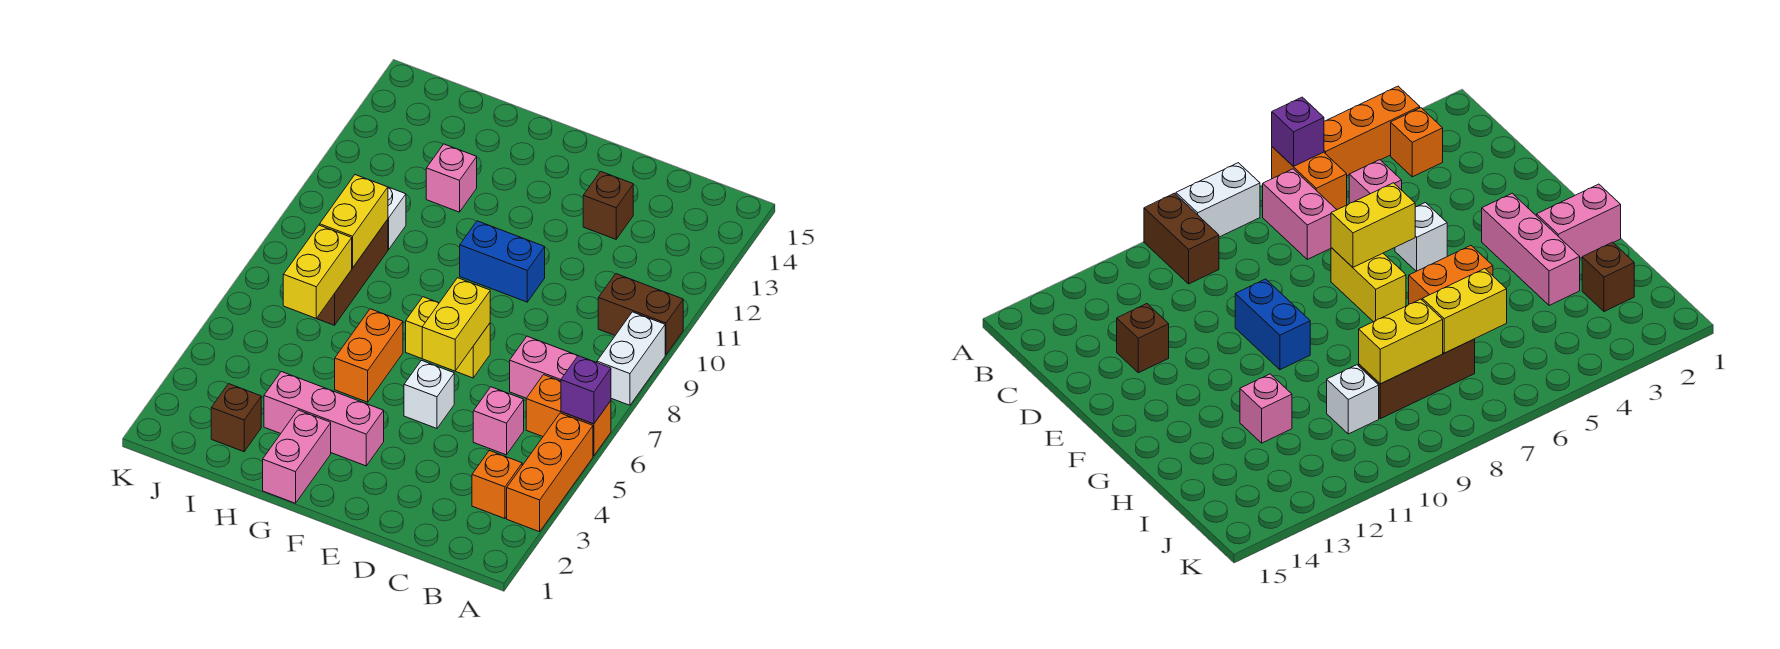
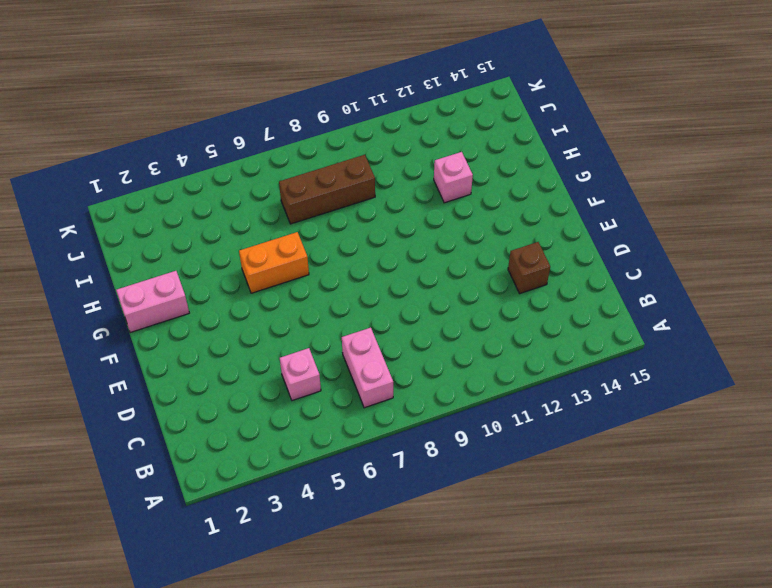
none -> orange 1x3 brick [507,413,593,532]
none -> orange 1x2 brick [526,375,611,456]
none -> white 1x2 brick [597,312,665,405]

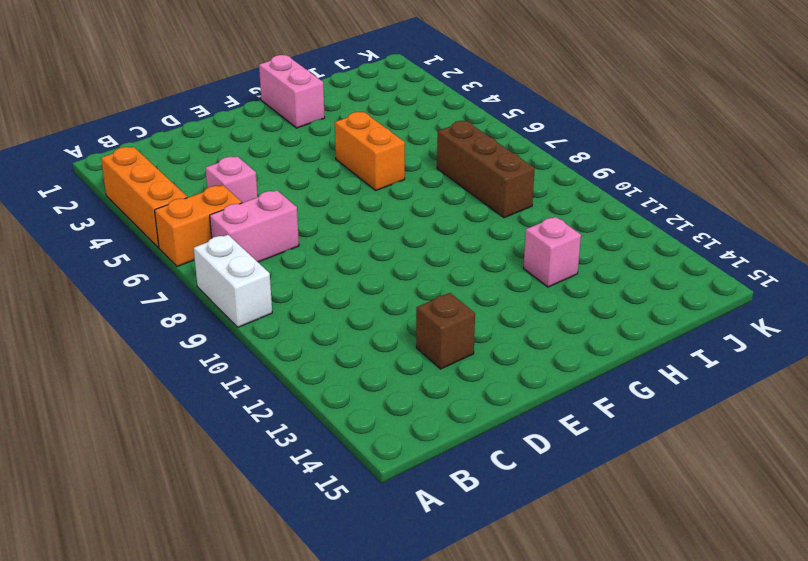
none -> brown 1x2 brick [598,274,683,355]
none -> orange 1x1 brick [472,450,522,519]
none -> white 1x1 brick [404,361,454,428]

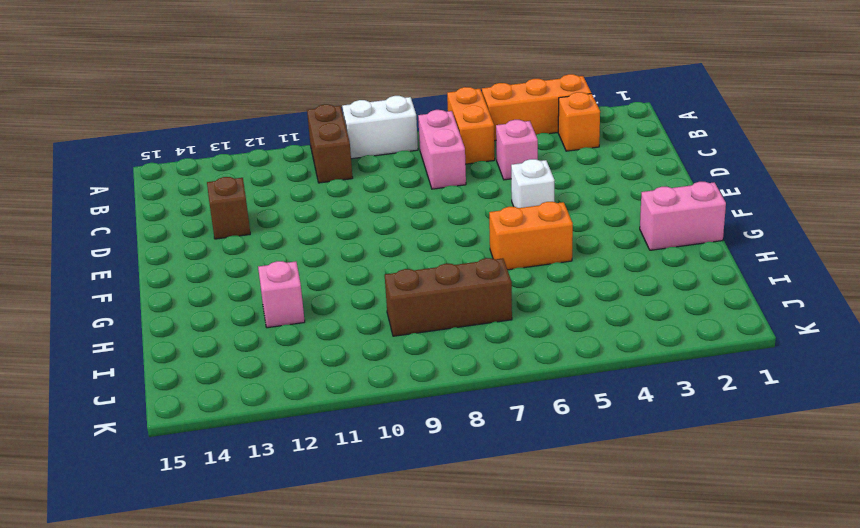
none -> yellow 1x2 brick [406,297,490,378]
none -> blue 1x2 brick [460,221,545,302]
none -> pink 1x3 brick [264,372,384,466]

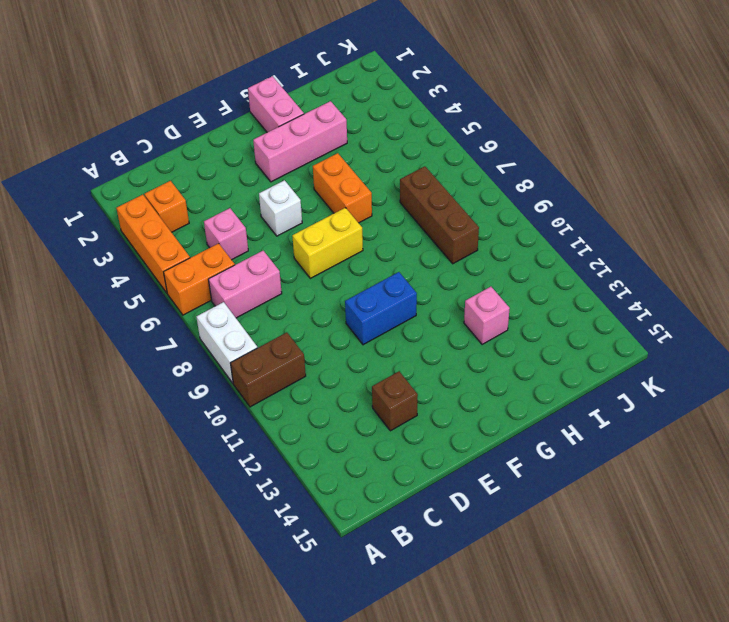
none -> brown 1x1 brick [211,384,261,452]
none -> white 1x1 brick [388,187,406,249]
none -> purple 1x1 brick [561,356,611,424]

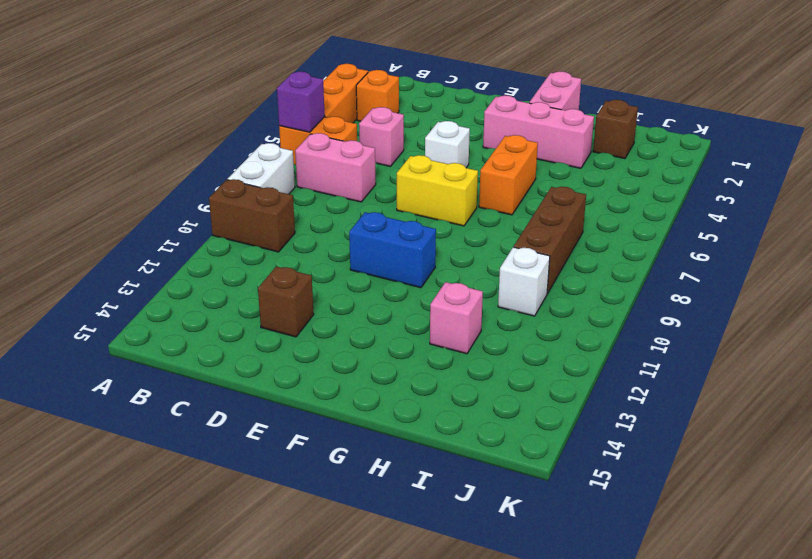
none -> yellow 1x2 brick [422,278,490,371]
none -> yellow 1x2 brick [283,225,352,319]
none -> yellow 1x2 brick [320,175,388,268]

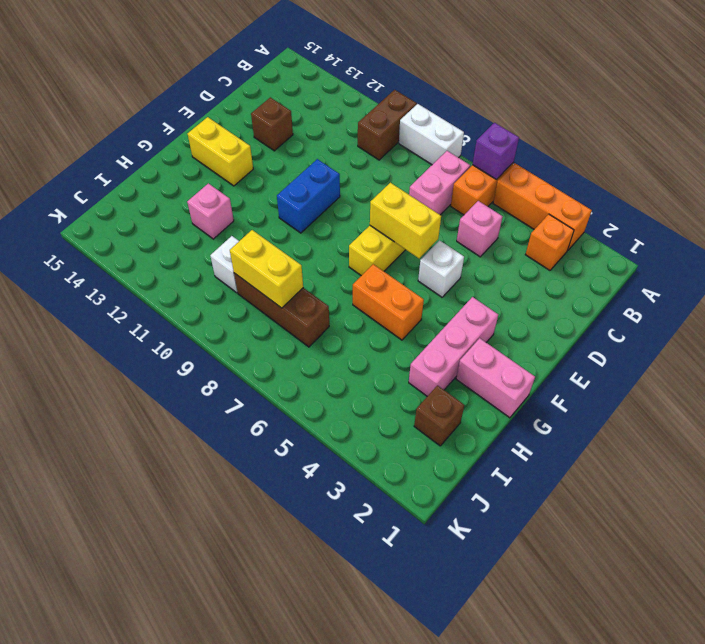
yellow 1x2 brick [188,117,253,186] -> yellow 1x2 brick moved to [283,225,352,319]

